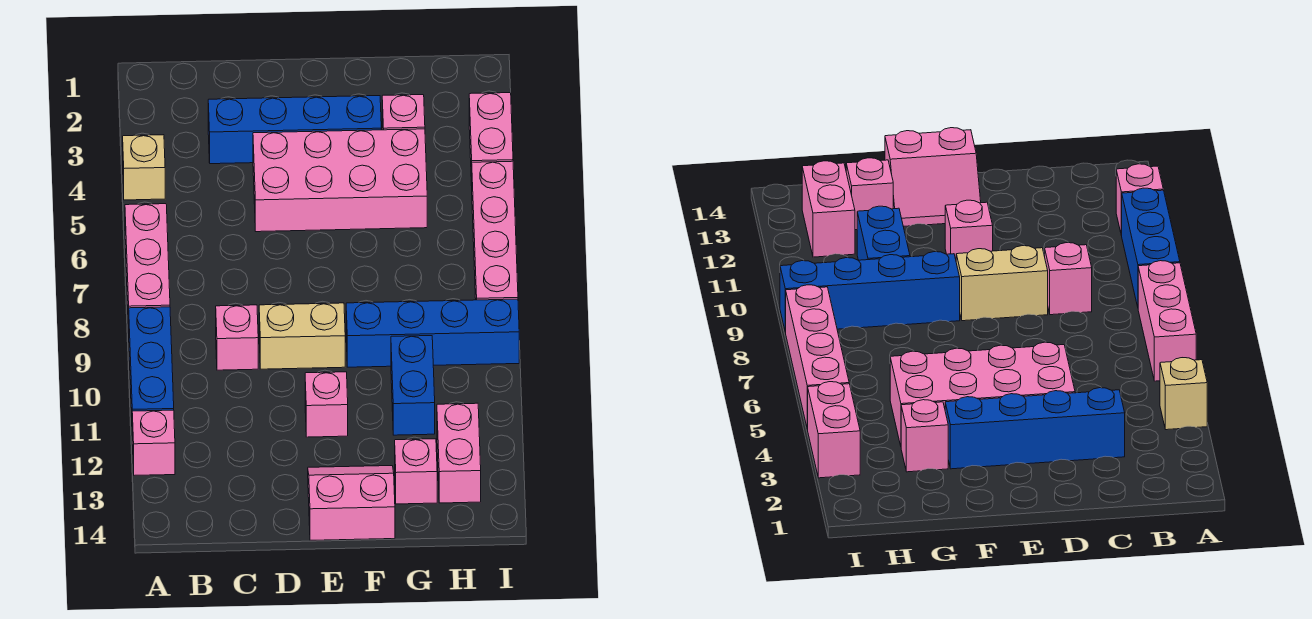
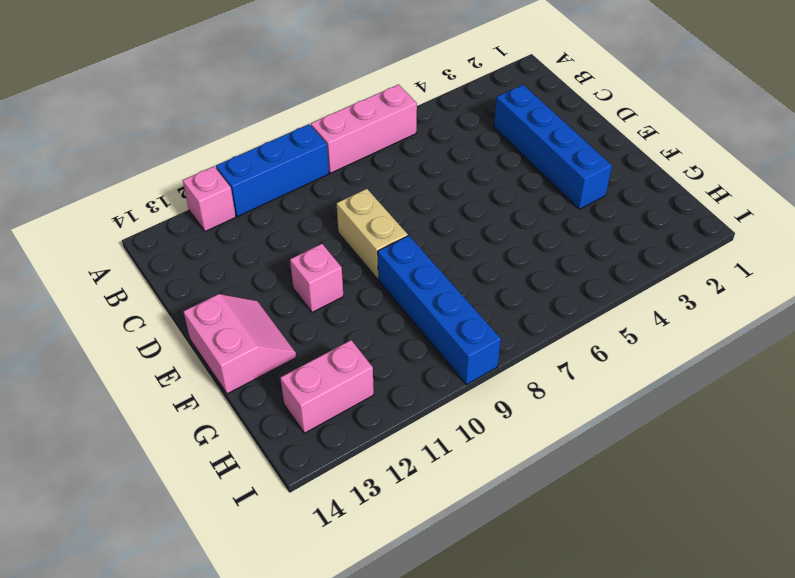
none -> tan 1x1 brick [123,135,165,200]
none -> pink 1x1 brick [216,305,258,370]
none -> pink 2x4 brick [253,129,427,232]

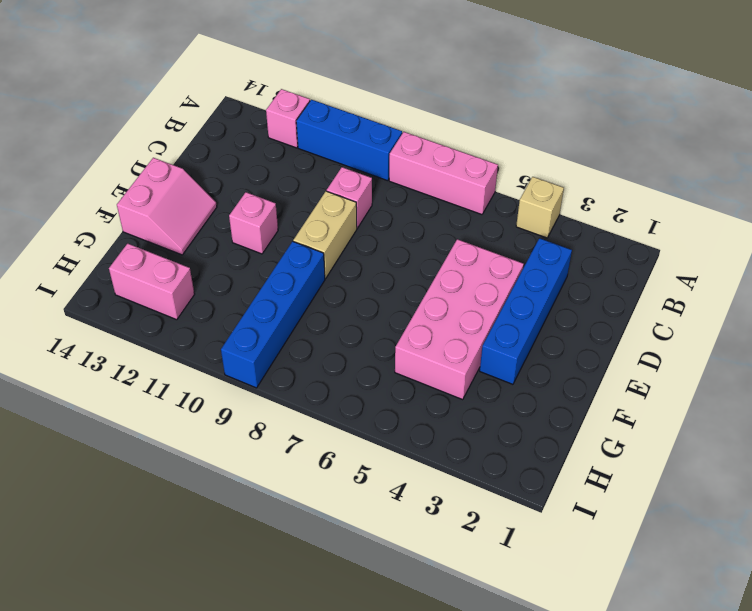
none -> pink 1x1 brick [382,95,425,130]
none -> blue 1x2 brick [391,336,435,435]
none -> pink 1x1 brick [395,439,437,504]

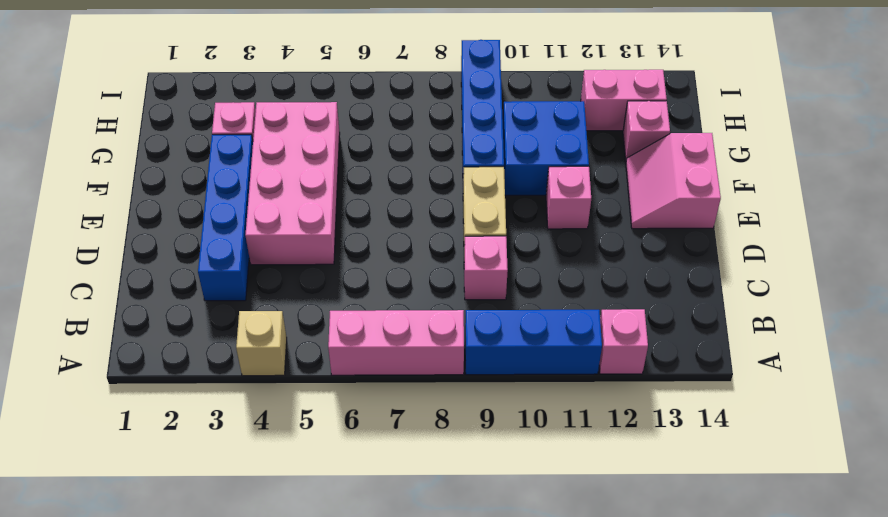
blue 2x2 brick [503,101,589,195] -> blue 1x2 brick [391,336,435,435]
none -> pink 1x2 brick [469,93,513,186]
none -> pink 1x4 brick [472,161,518,300]

